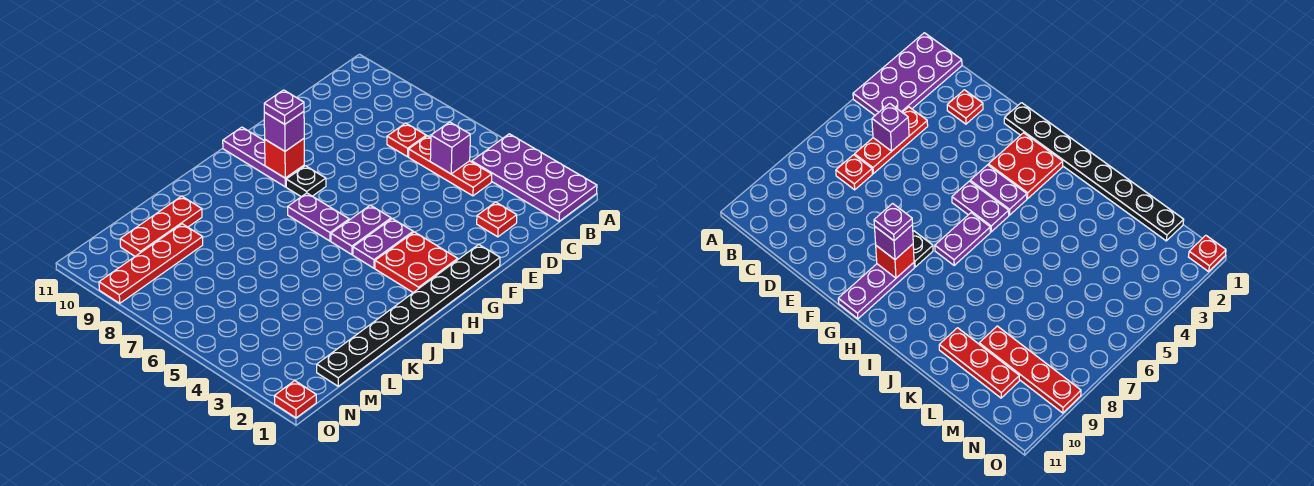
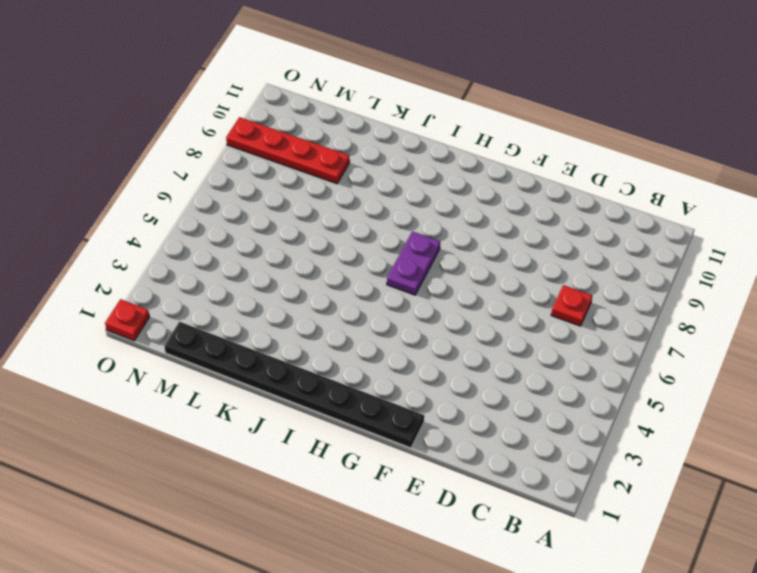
none -> purple 2x4 plate [472,134,597,221]
none -> red 1x3 plate [409,136,492,196]
none -> red 1x1 plate [477,202,517,237]

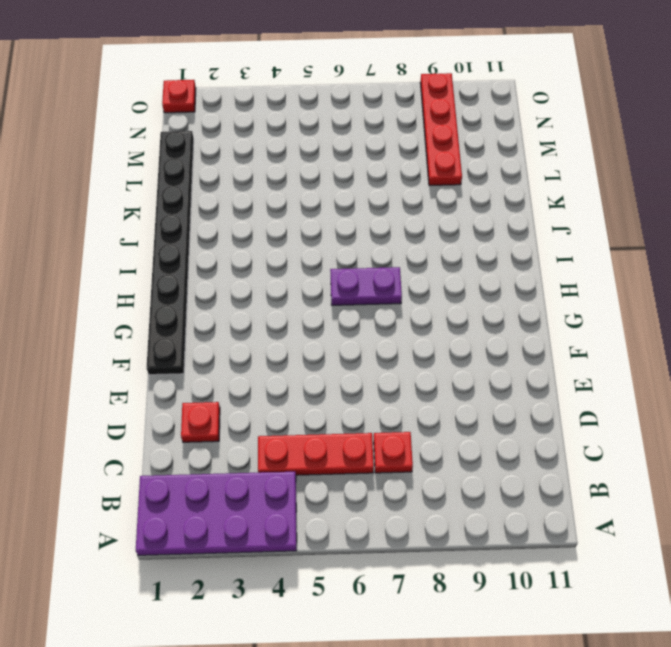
none -> red 2x2 plate [375,232,458,293]
none -> purple 1x2 plate [353,219,413,268]
none -> purple 1x2 plate [331,205,391,255]

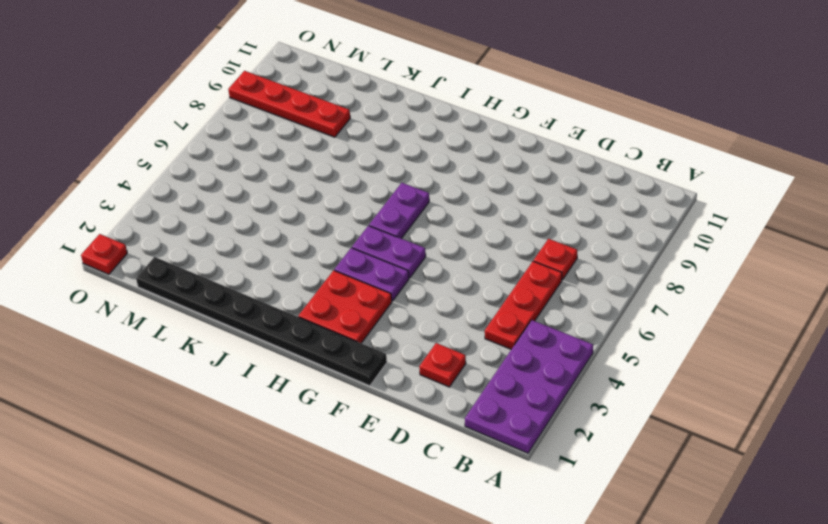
none -> black 1x1 plate [286,166,326,197]
none -> purple 1x3 plate [223,127,304,187]
none -> red 1x3 plate [120,196,202,256]

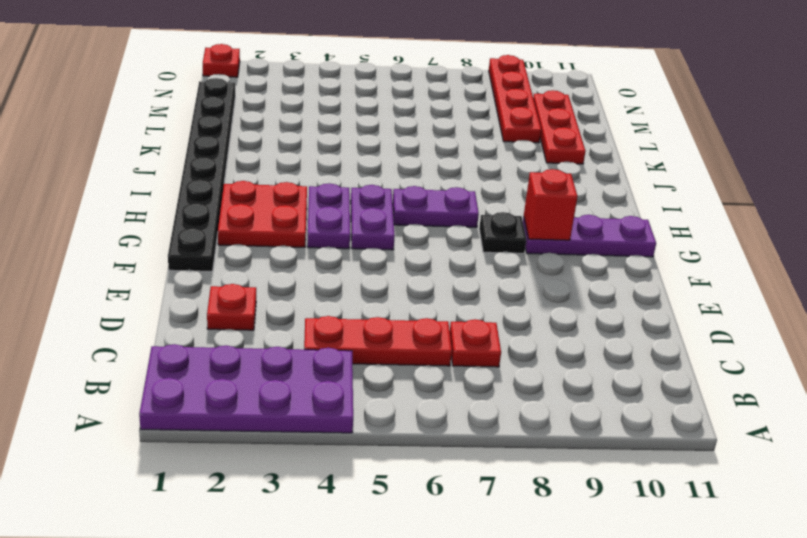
none -> purple 1x1 brick [430,122,470,174]
none -> purple 1x1 brick [264,112,304,151]
none -> purple 1x1 plate [264,90,304,124]

